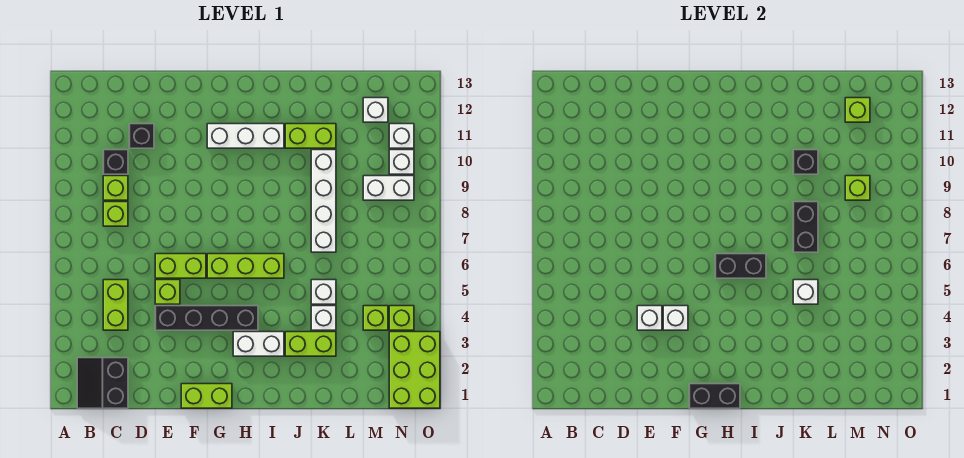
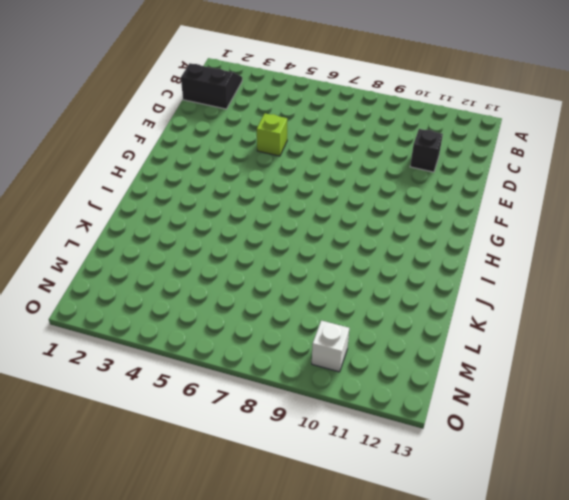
none -> lime 1x2 brick [103,280,128,330]
none -> lime 1x1 brick [103,202,128,226]
none -> lime 1x1 brick [103,176,128,200]
none -> black 1x1 brick [103,150,128,174]

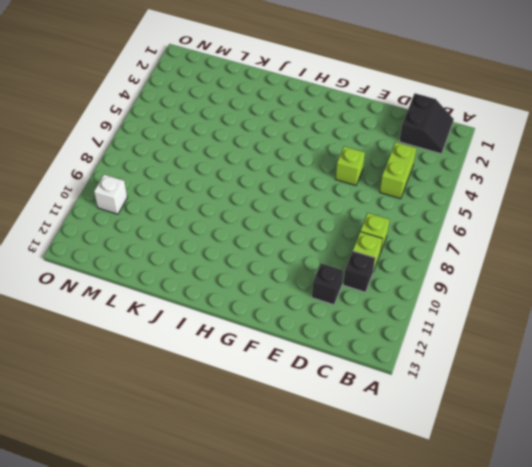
none -> black 1x4 brick [155,306,258,330]
none -> lime 1x2 brick [155,254,206,278]
none -> lime 1x2 brick [181,384,232,408]
none -> lime 1x3 brick [207,254,284,278]

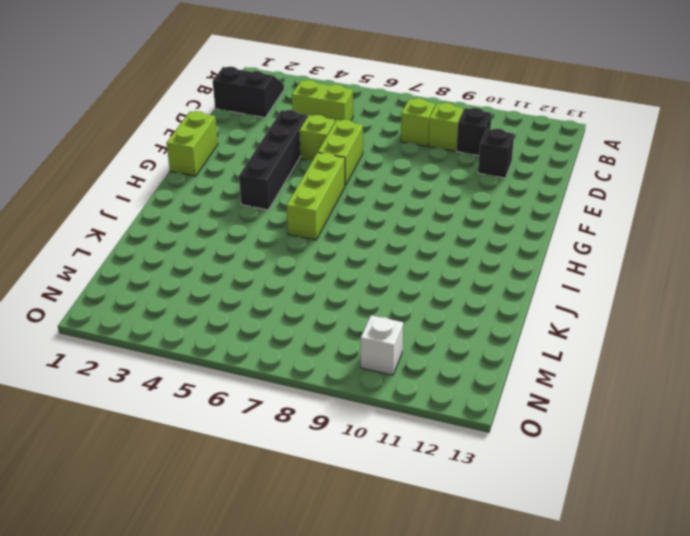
none -> white 1x3 brick [207,124,284,148]
none -> white 1x2 brick [233,332,284,356]
none -> lime 1x2 brick [285,332,336,356]
none -> lime 1x2 brick [285,124,336,148]

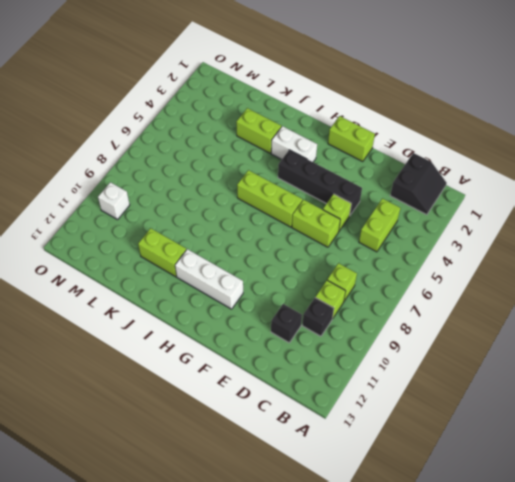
none -> white 1x1 brick [311,306,336,330]
none -> white 1x1 brick [311,280,336,304]
none -> white 1x4 brick [311,150,336,252]
none -> lime 1x1 brick [363,306,388,330]

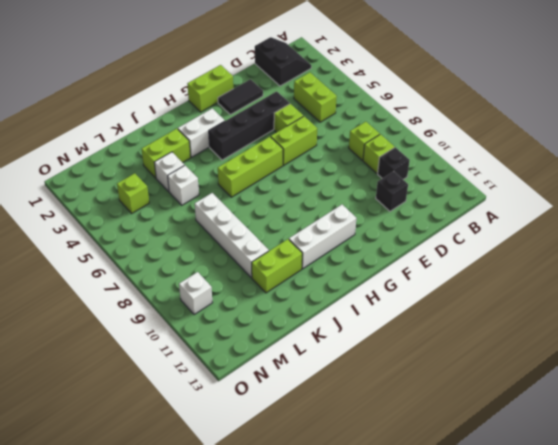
black 1x2 tile [218,79,263,115] -> none
none -> white 1x2 brick [363,176,414,200]
none -> white 1x1 brick [363,98,388,122]
none -> lime 2x3 brick [389,332,440,408]
none -> lime 1x1 brick [389,306,414,330]

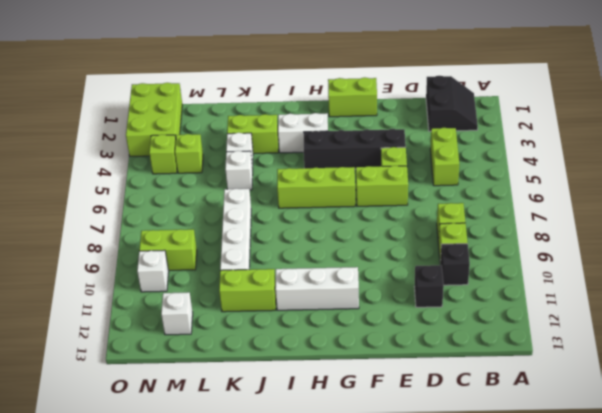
lime 1x2 brick [139,229,197,270] -> white 1x2 brick [363,176,414,200]
none -> white 1x1 brick [389,124,414,148]
none -> white 1x1 brick [637,306,662,330]
none -> white 1x1 brick [663,306,688,330]
none -> black 1x2 brick [689,384,740,408]

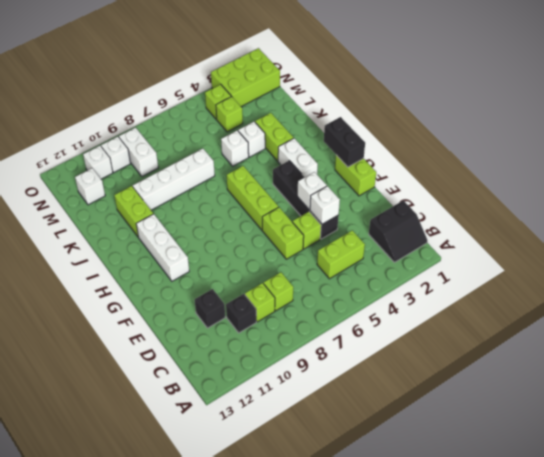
none -> black 1x2 brick [715,254,766,278]
none -> white 1x1 brick [793,280,818,304]
none -> black 1x2 brick [793,202,818,252]
none -> black 1x1 brick [793,150,818,174]

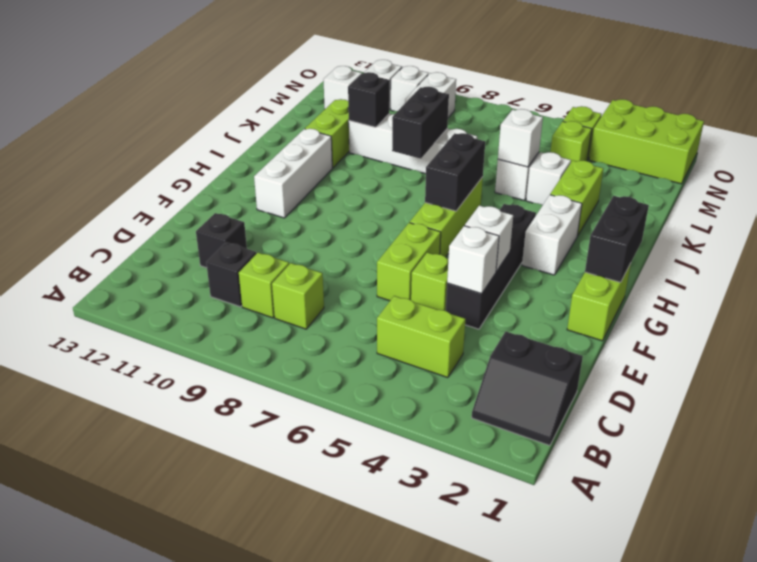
black 1x2 brick [392,87,449,159] -> black 1x2 brick turned to [793,202,818,252]
none -> lime 1x1 brick [845,176,870,200]
none -> lime 1x1 brick [845,98,870,122]

